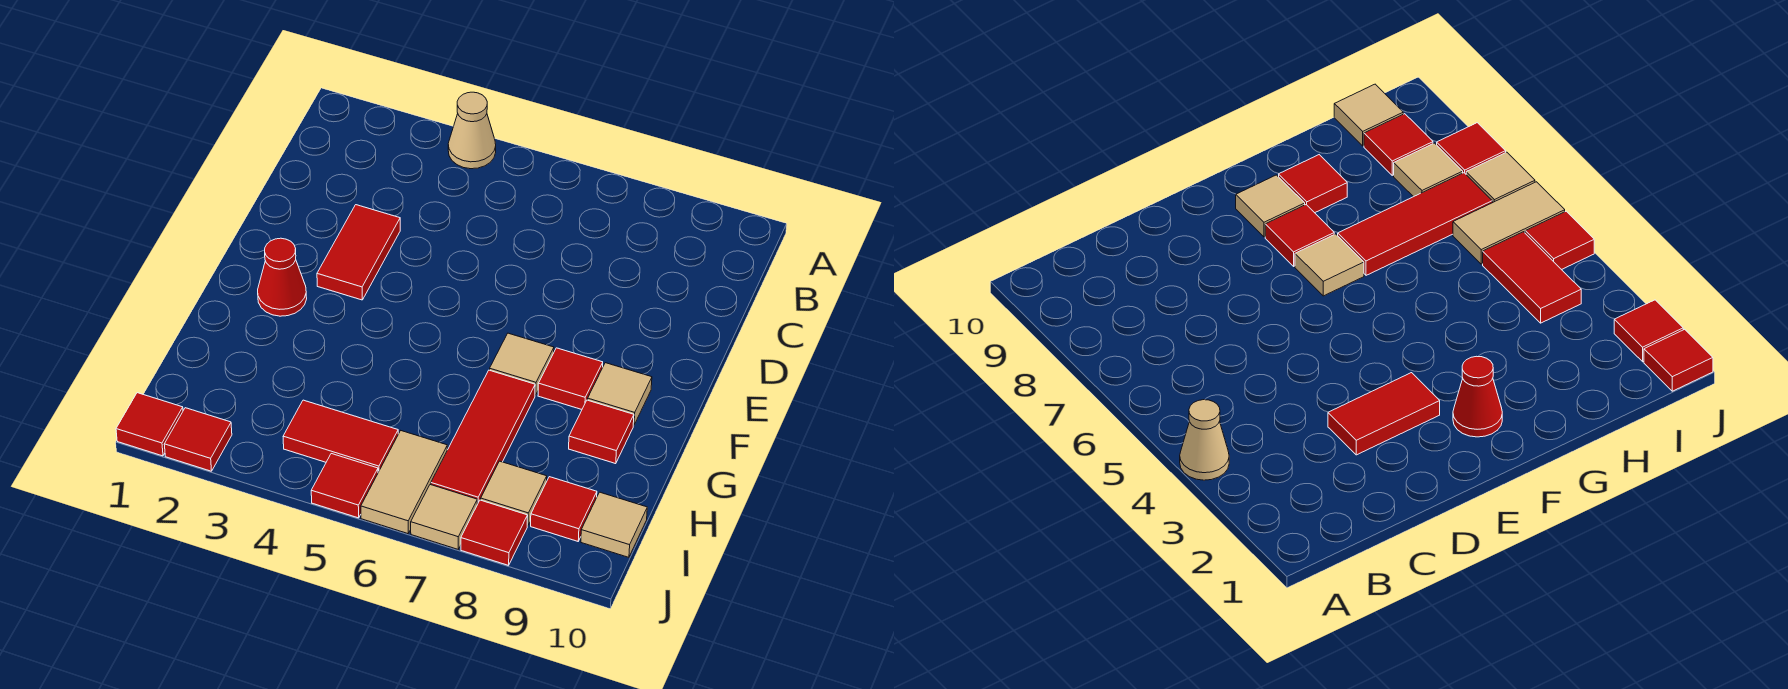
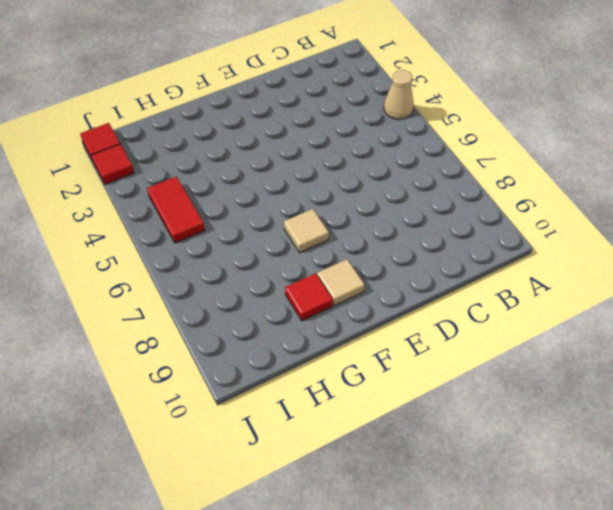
none -> red 1x2 tile [317,205,400,300]
none -> red 1x1 cone [258,238,307,316]
none -> red 1x1 tile [538,348,603,409]

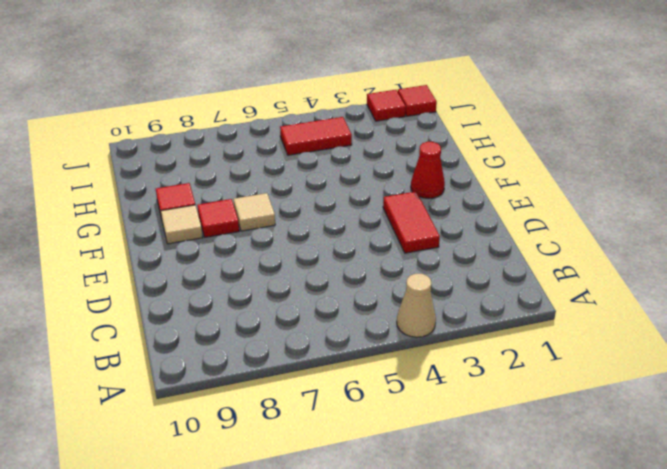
none -> red 1x3 tile [431,370,535,504]
none -> tan 1x2 tile [361,431,447,534]
none -> tan 1x1 tile [481,461,547,526]

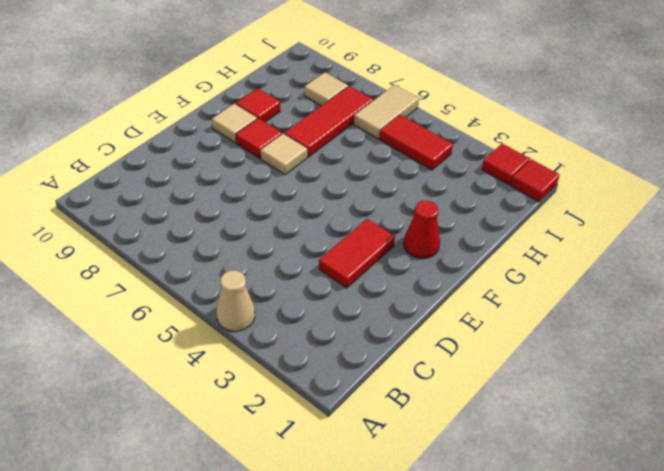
none -> red 1x1 tile [531,477,597,541]
none -> tan 1x1 tile [581,492,647,557]
none -> red 1x1 tile [311,454,378,518]

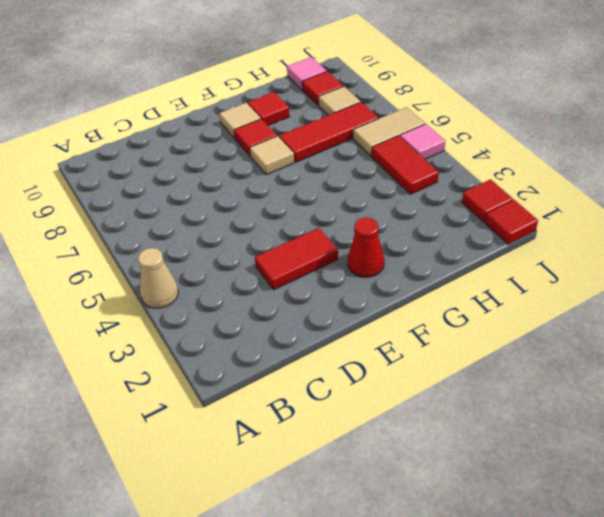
pink 1x1 tile [287,57,327,90] -> tan 1x1 tile [581,492,647,557]
pink 1x1 tile [400,124,445,159] -> red 1x1 tile [311,454,378,518]
none -> tan 1x1 tile [411,485,477,549]
none -> red 1x1 tile [461,500,528,565]

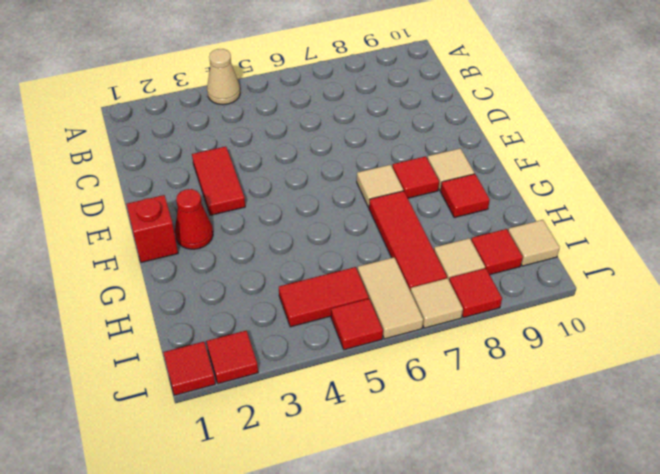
red 1x1 brick [127,195,178,262] -> none

